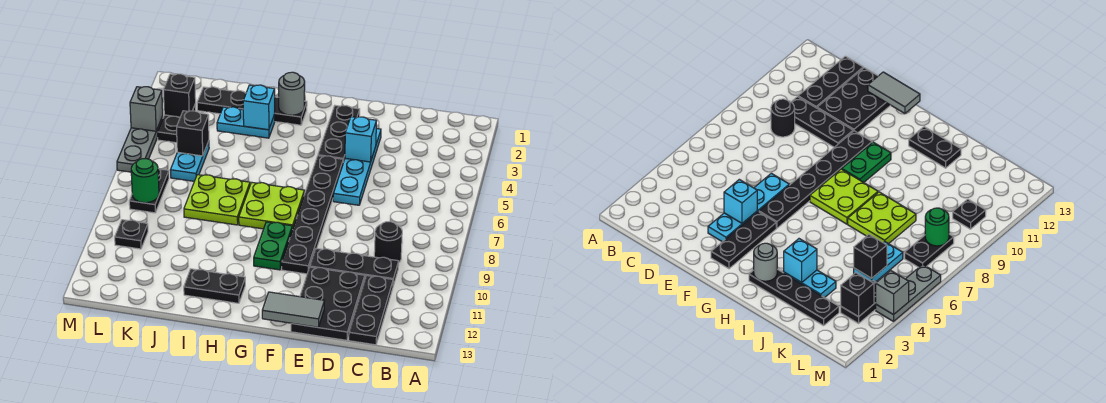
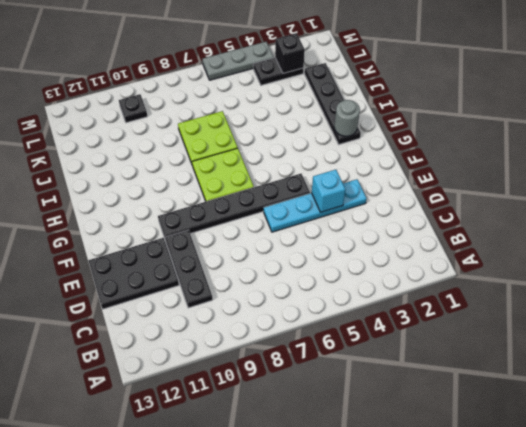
none -> black 1x1 round brick [374,222,402,262]
none -> black 1x3 plate [349,275,393,345]
none -> black 1x3 plate [318,105,360,162]

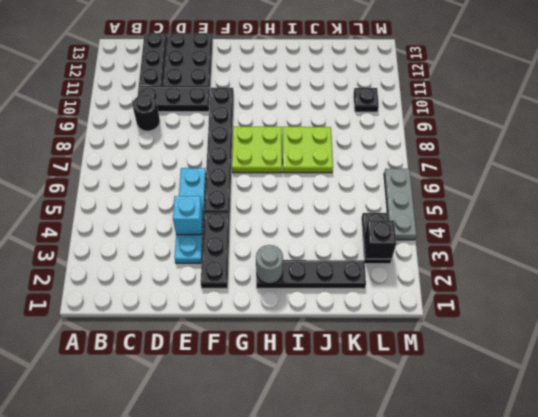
none -> green 1x2 plate [254,222,292,270]
none -> black 1x2 plate [184,269,245,303]
none -> cyan 1x2 plate [217,107,275,138]

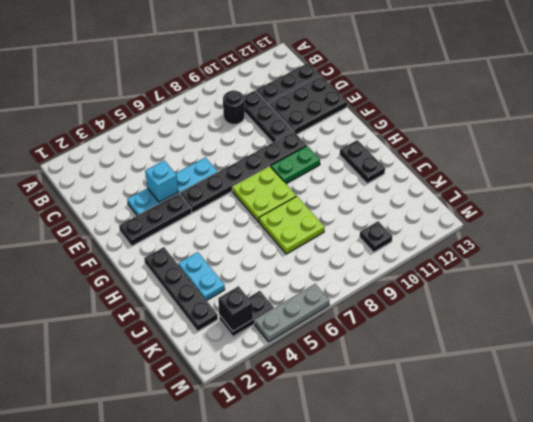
none -> cyan 1x2 plate [170,141,209,181]
none -> black 1x2 plate [129,168,169,213]
none -> grey 1x2 tile [262,292,324,327]

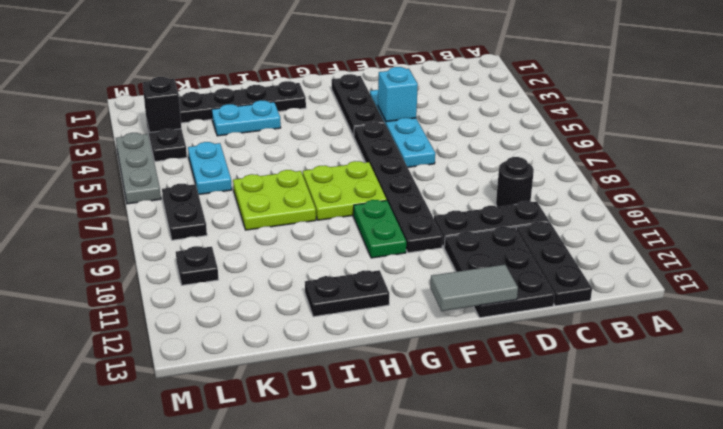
none -> grey 1x1 round brick [279,72,305,115]
none -> cyan 1x1 brick [243,85,275,130]
none -> black 1x1 brick [177,111,209,156]

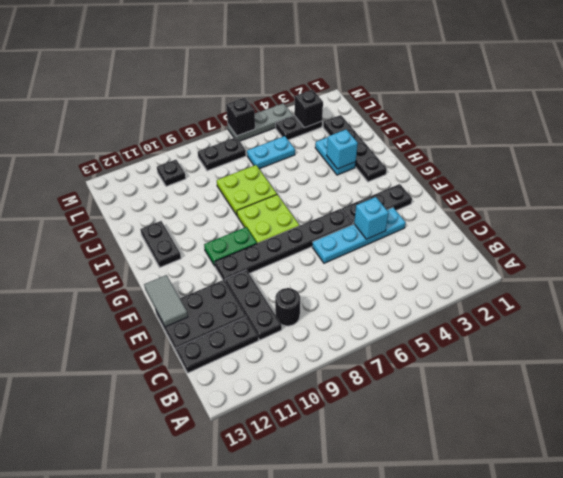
black 1x1 brick [226,98,255,136] -> black 1x1 brick moved to [177,111,209,156]
none -> grey 1x1 round brick [279,72,305,115]
none -> green 1x1 round brick [131,159,159,203]
none -> grey 1x1 brick [130,87,163,131]

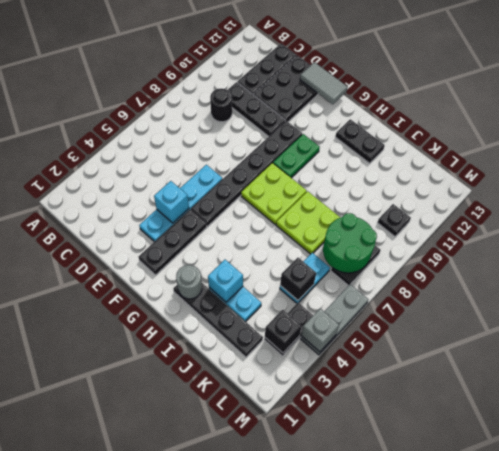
green 2x2 round brick [323,213,377,273] -> green 1x1 round brick [131,159,159,203]

